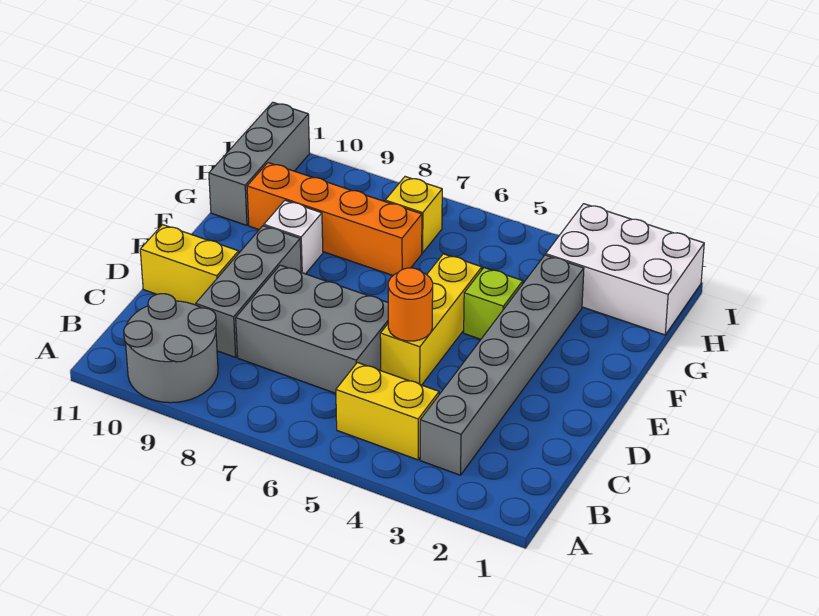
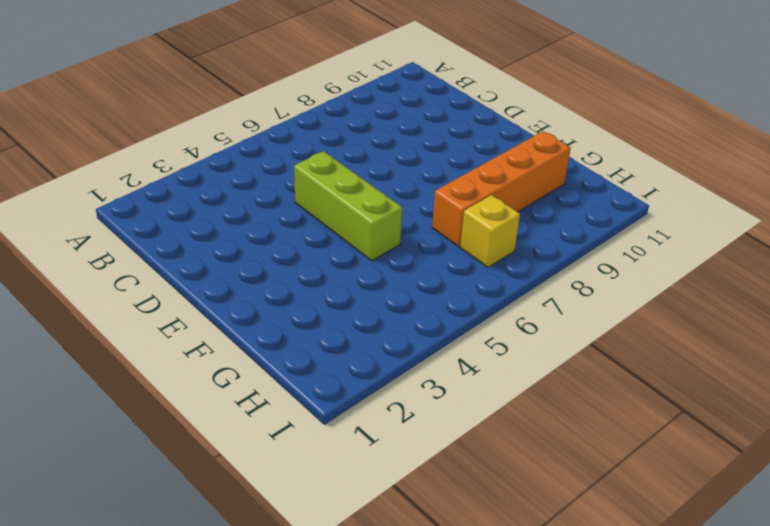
lime 1x3 brick [294,151,402,261] -> yellow 1x3 brick [380,254,482,385]
none -> grey 2x2 round brick [124,294,218,403]
none -> grey 1x6 brick [420,255,584,475]
none -> yellow 1x2 brick [336,363,439,460]

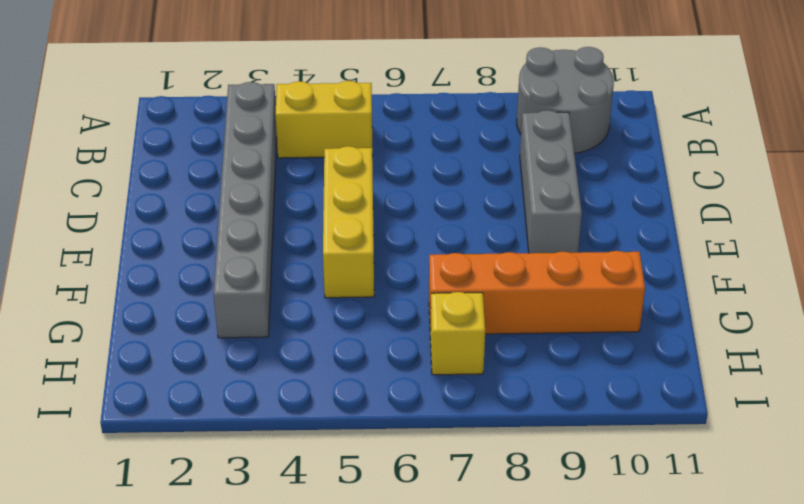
none -> grey 2x3 brick [236,265,388,393]
none -> yellow 1x2 brick [140,225,239,305]
none -> lime 1x1 brick [464,268,523,339]

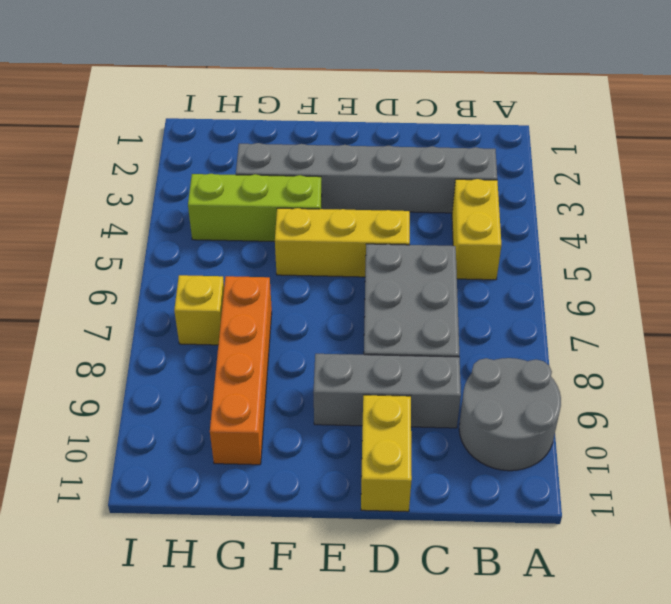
lime 1x3 brick [188,174,322,242] -> lime 1x1 brick [464,268,523,339]
none -> white 1x1 brick [264,200,323,274]
none -> grey 1x3 brick [209,102,310,225]
none -> white 2x3 brick [546,204,704,335]

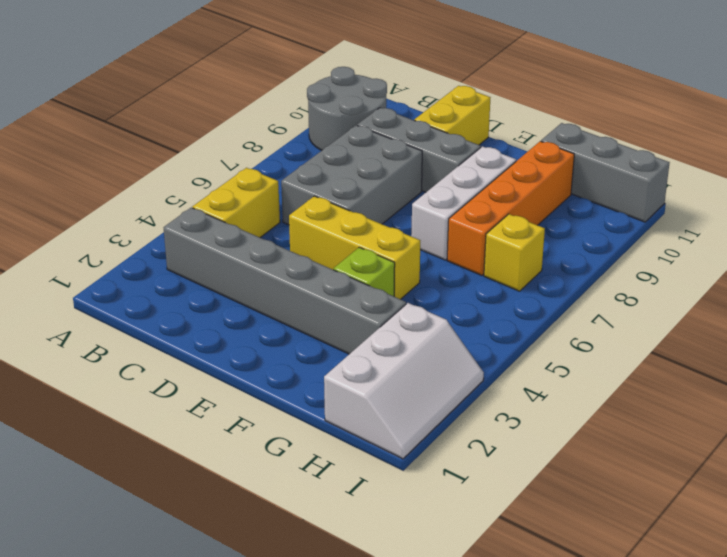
white 1x3 brick [411,146,516,260] -> white 1x1 brick [264,200,323,274]
white 2x3 slope [324,303,484,459] -> white 2x3 brick [546,204,704,335]
none -> orange 1x1 round brick [388,268,433,341]

